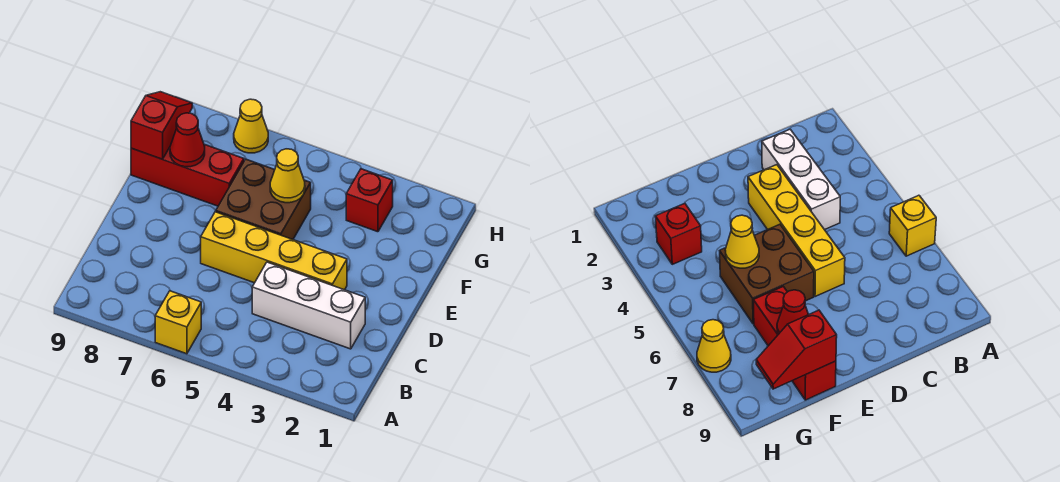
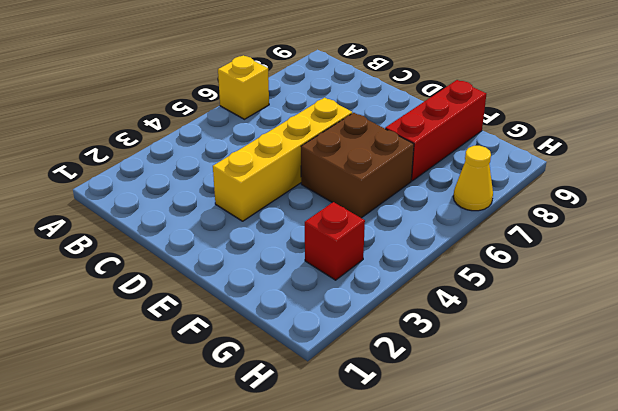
none -> white 1x3 brick [252,262,365,349]
none -> yellow 1x1 cone [270,149,305,203]

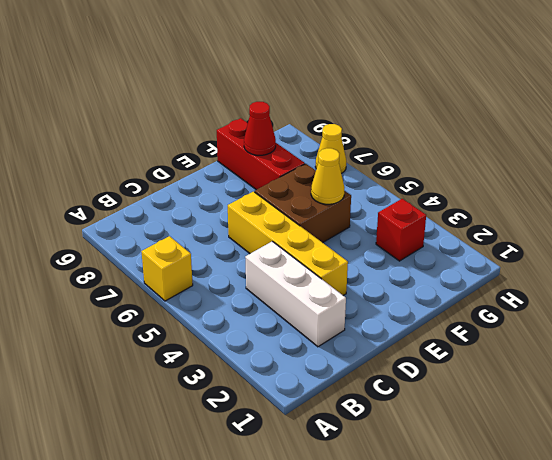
none -> red 1x2 slope [131,92,192,159]

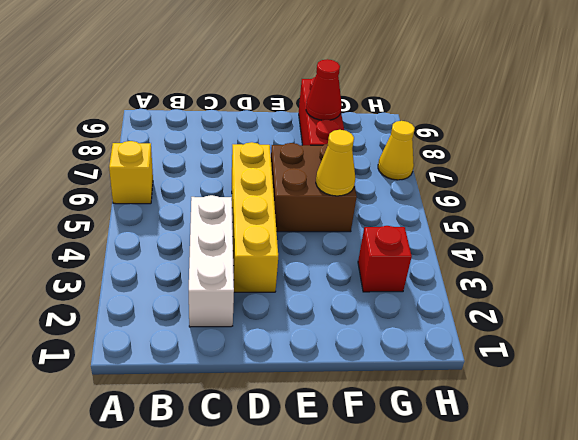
none -> red 1x2 slope [131,92,192,159]

